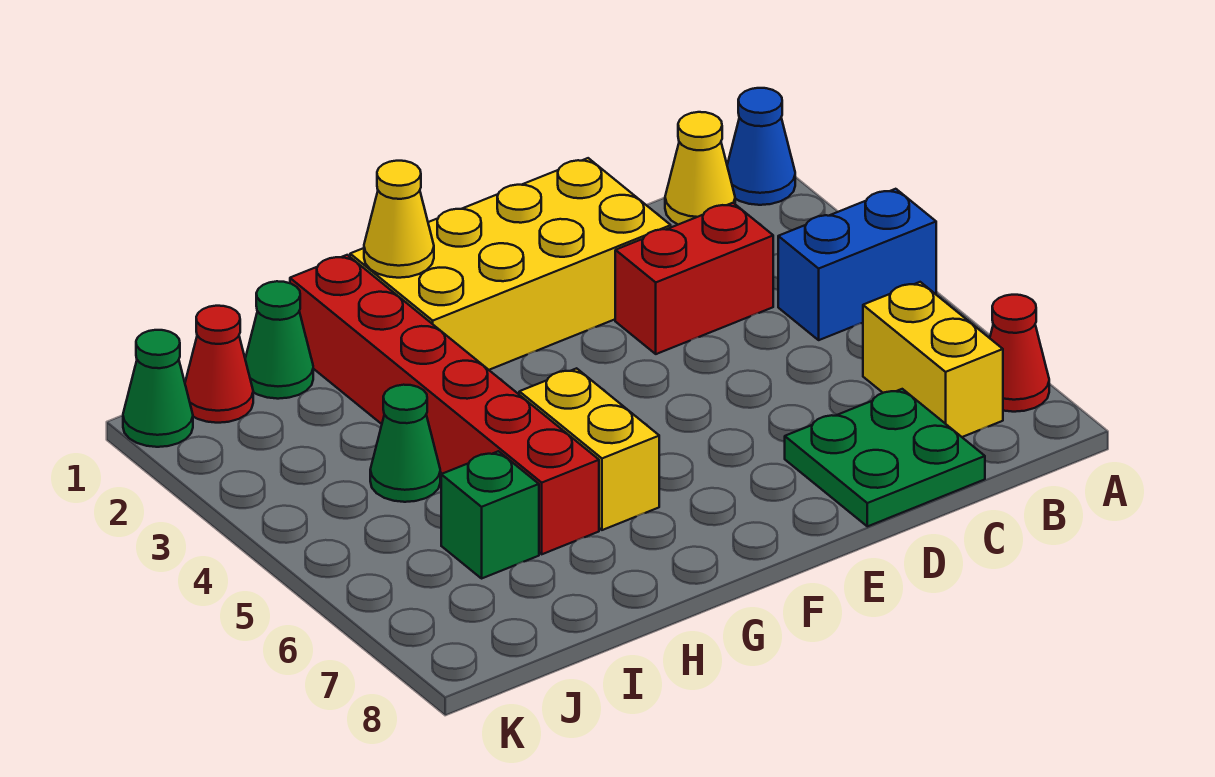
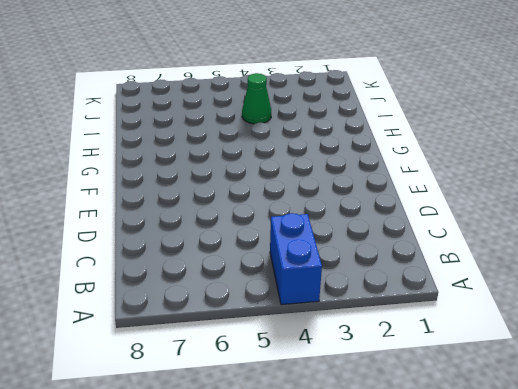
none -> blue 1x1 cone [727,88,795,205]
none -> red 1x1 cone [990,295,1049,412]
none -> yellow 1x1 cone [665,112,735,225]

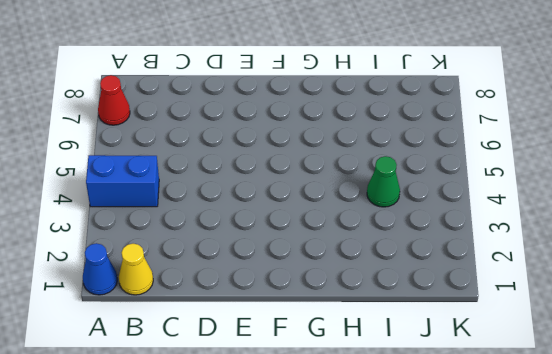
none -> yellow 1x2 brick [863,282,1003,437]
none -> red 1x2 brick [615,203,773,354]
none -> green 2x2 plate [785,389,985,526]

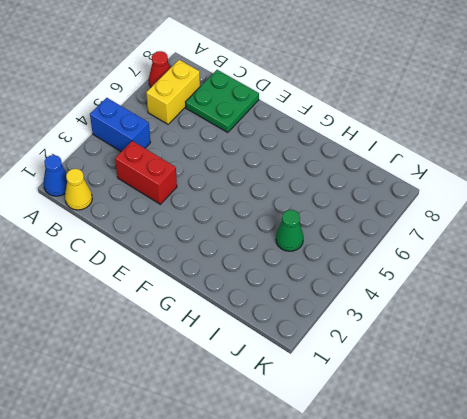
none -> yellow 2x4 brick [350,158,671,370]
none -> yellow 1x2 brick [519,368,659,530]
none -> red 1x6 brick [290,255,599,554]

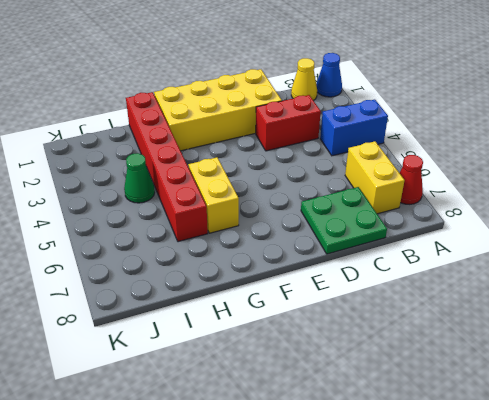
none -> green 1x1 cone [245,281,313,399]
none -> green 1x1 brick [441,451,539,578]
none -> red 1x1 cone [185,306,253,423]

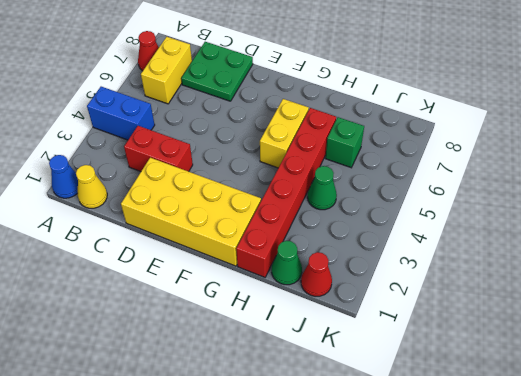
none -> green 1x1 cone [123,330,193,447]
none -> yellow 1x1 cone [364,161,434,278]

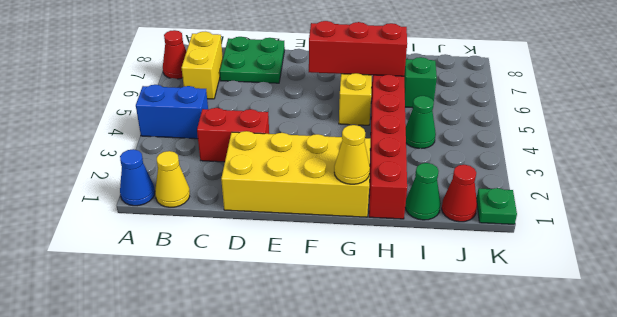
red 1x3 brick [309,21,407,76] -> none
green 1x1 plate [477,188,517,224] -> green 1x1 cone [123,330,193,447]

